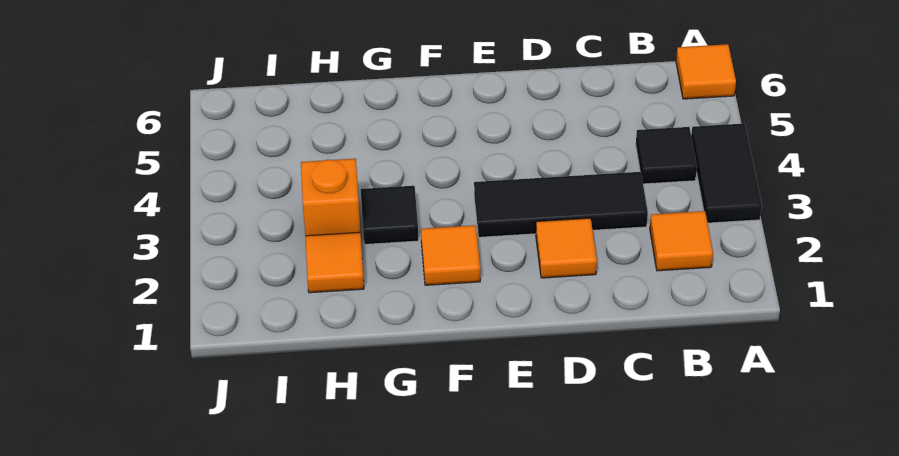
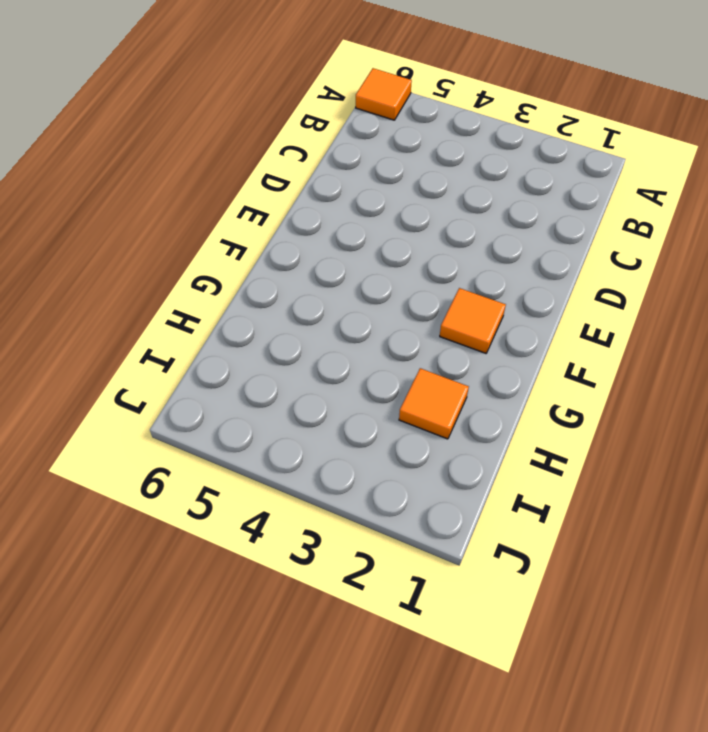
none -> black 1x2 tile [691,123,762,223]
none -> orange 1x1 tile [650,211,713,271]

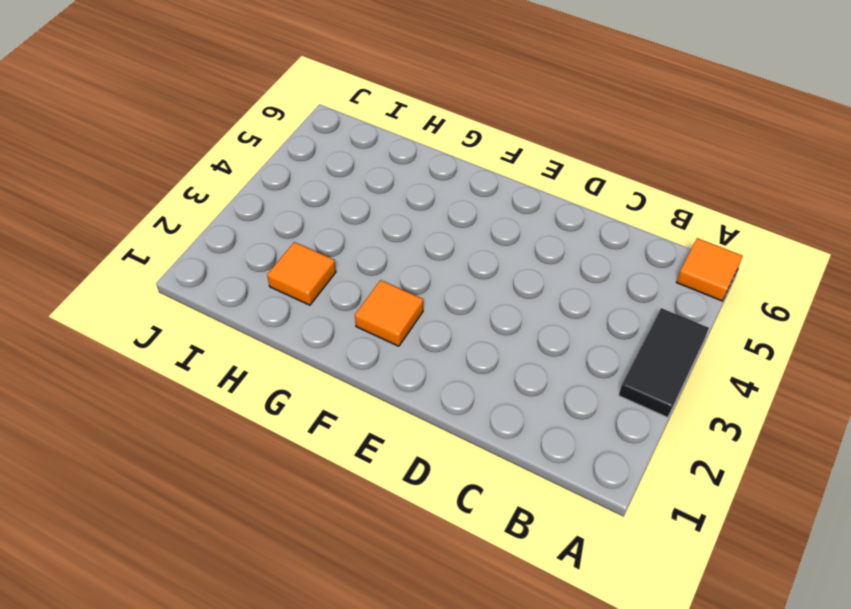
none -> orange 1x1 tile [650,211,713,271]
none -> black 1x1 tile [636,127,697,184]

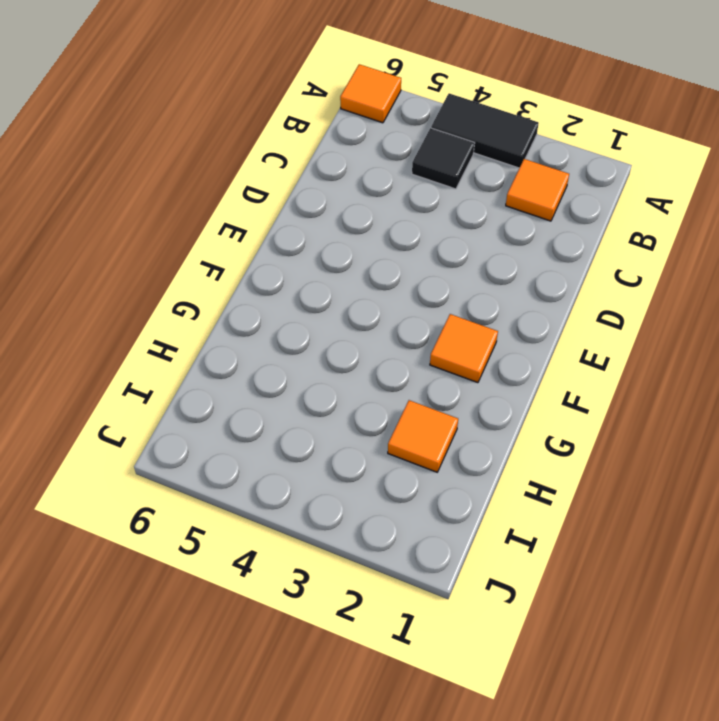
none -> black 1x3 tile [474,172,648,237]
none -> orange 1x1 tile [536,218,597,278]

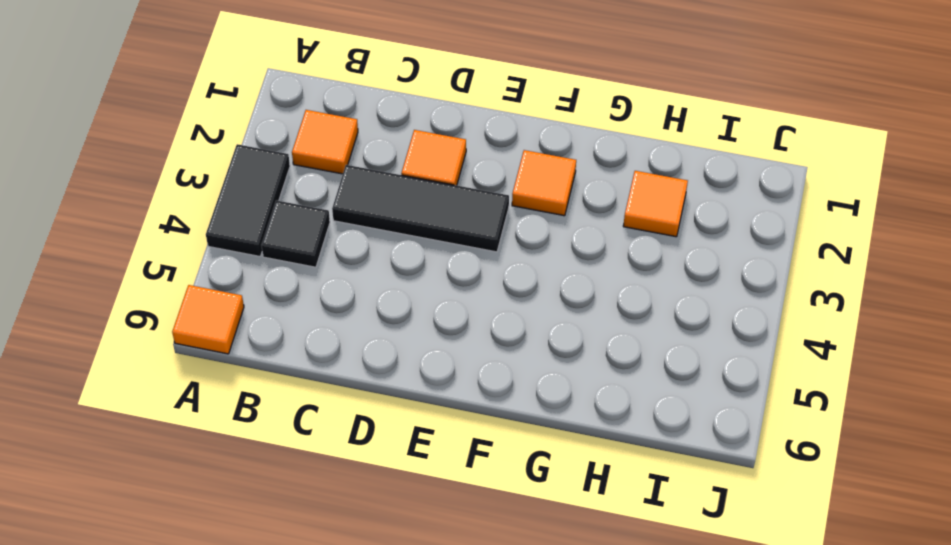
none -> black 1x1 tile [361,186,419,244]
none -> orange 1x1 brick [301,159,360,236]

